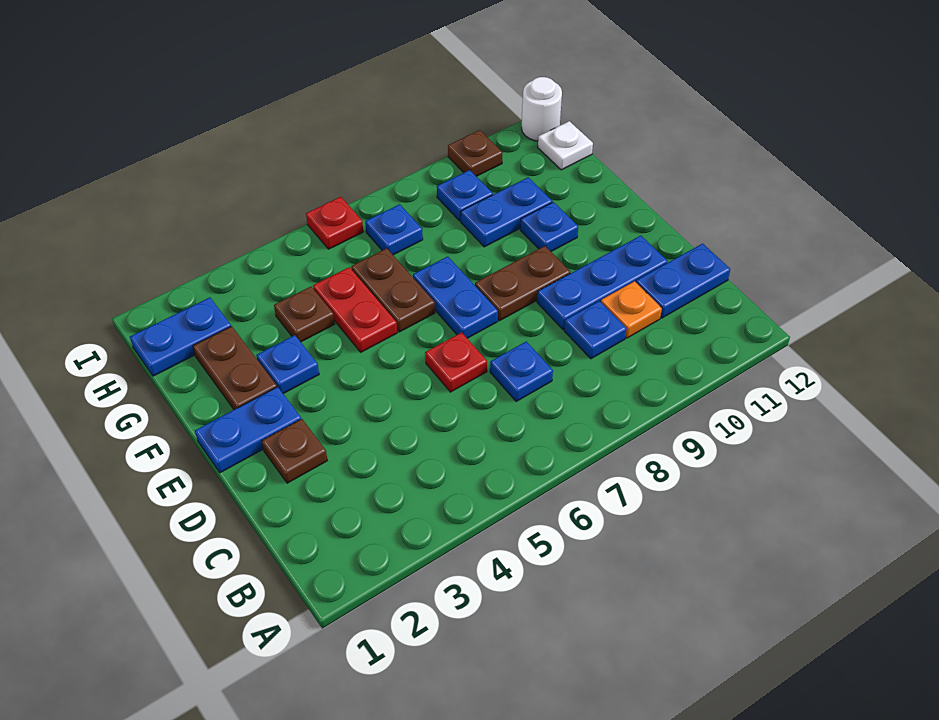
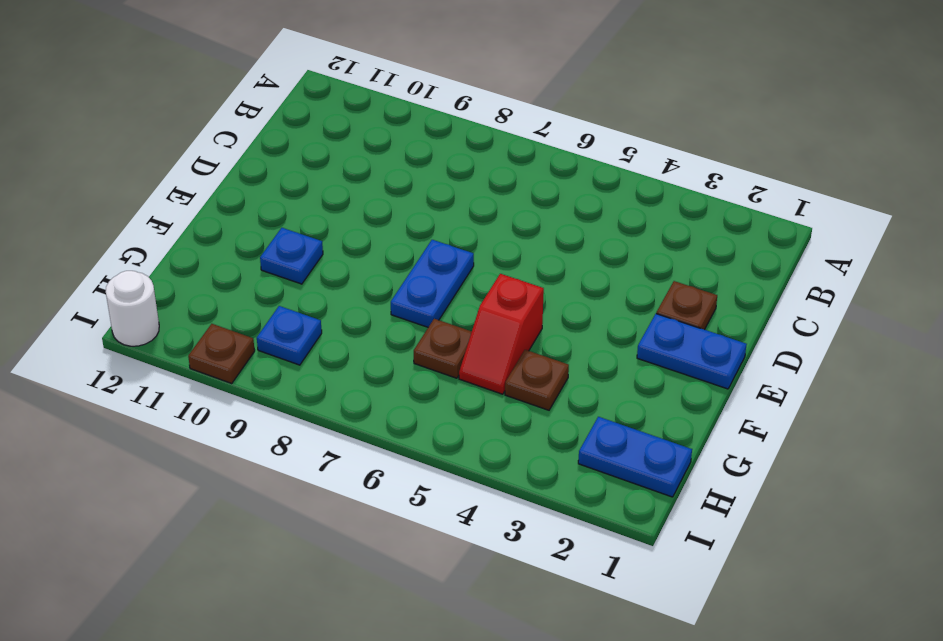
red 1x2 slope [459,274,544,394] -> red 1x2 plate [313,267,397,352]
brown 1x1 plate [414,319,472,378] -> brown 1x2 plate [351,248,435,332]
none -> blue 1x1 plate [490,342,553,402]
none -> blue 1x1 plate [564,301,627,359]
none -> orange 1x1 plate [601,281,662,338]

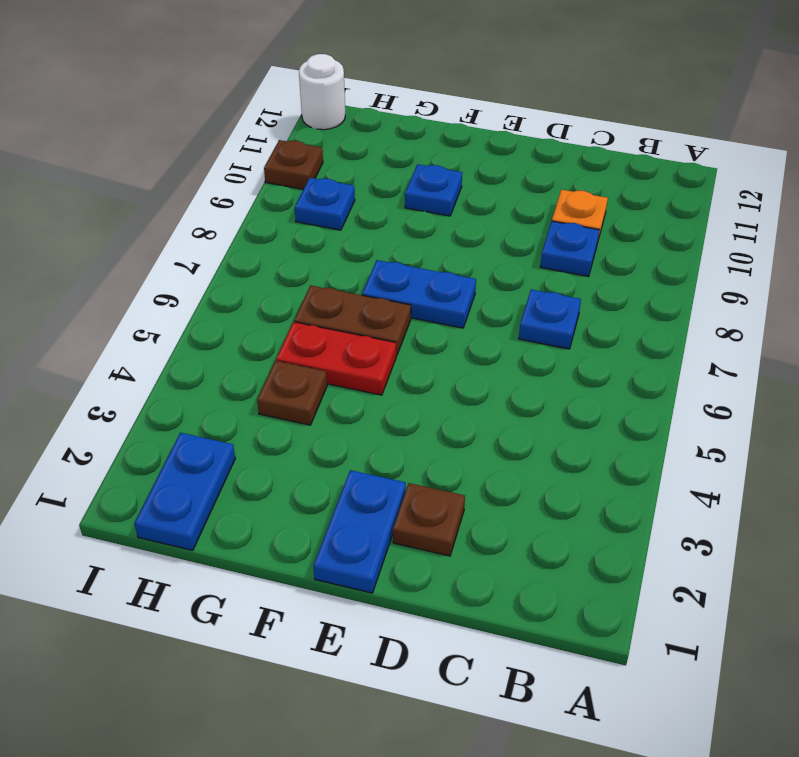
none -> blue 1x2 plate [636,244,730,318]
none -> red 1x1 plate [425,332,487,392]
none -> blue 1x3 plate [537,236,668,329]

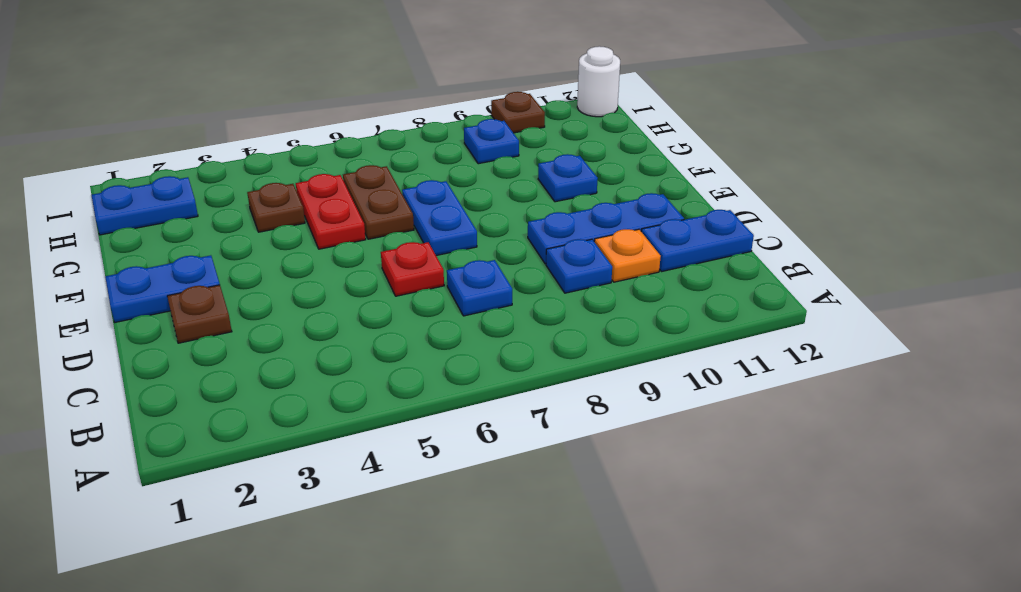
none -> brown 1x2 plate [475,246,570,321]
none -> brown 1x2 plate [193,326,277,410]
none -> blue 1x1 plate [256,335,319,394]

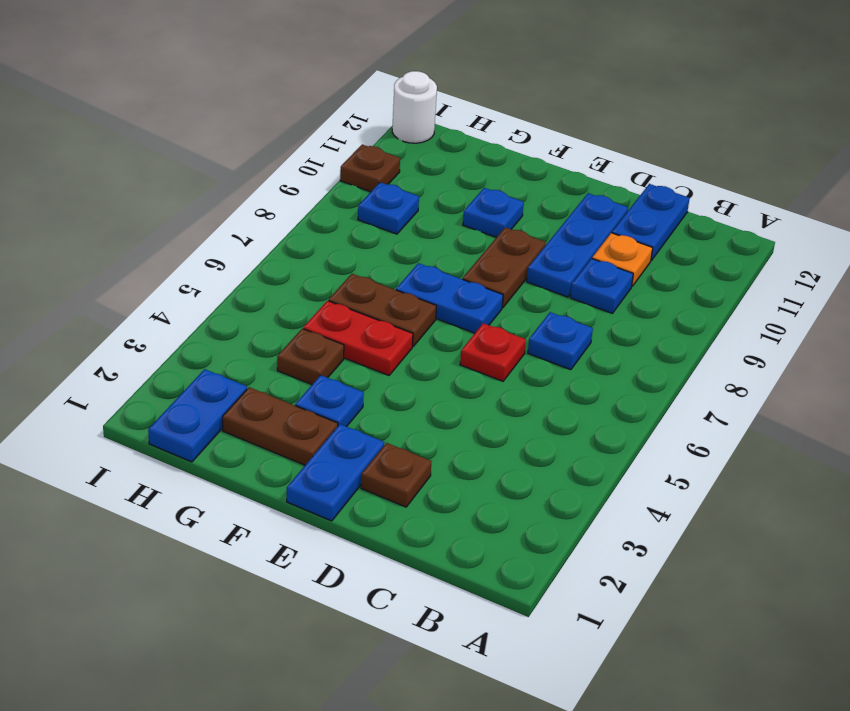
none -> blue 1x2 plate [461,177,552,247]
none -> blue 1x1 plate [365,204,423,255]
none -> white 1x1 plate [538,121,593,170]

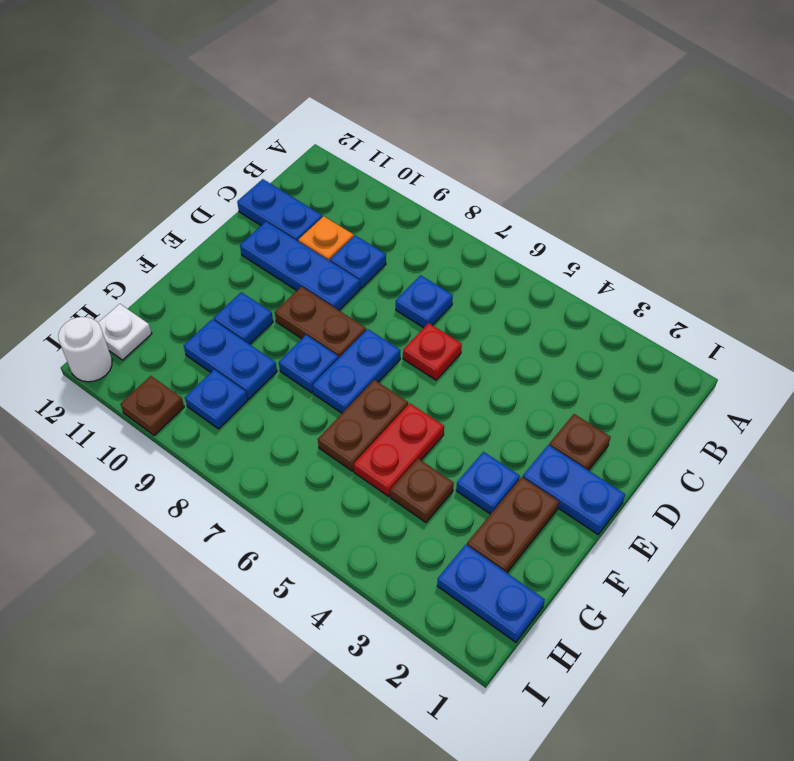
blue 1x1 plate [279,335,338,393] -> blue 1x1 plate moved to [365,204,423,255]
none -> red 1x1 plate [306,197,363,249]

